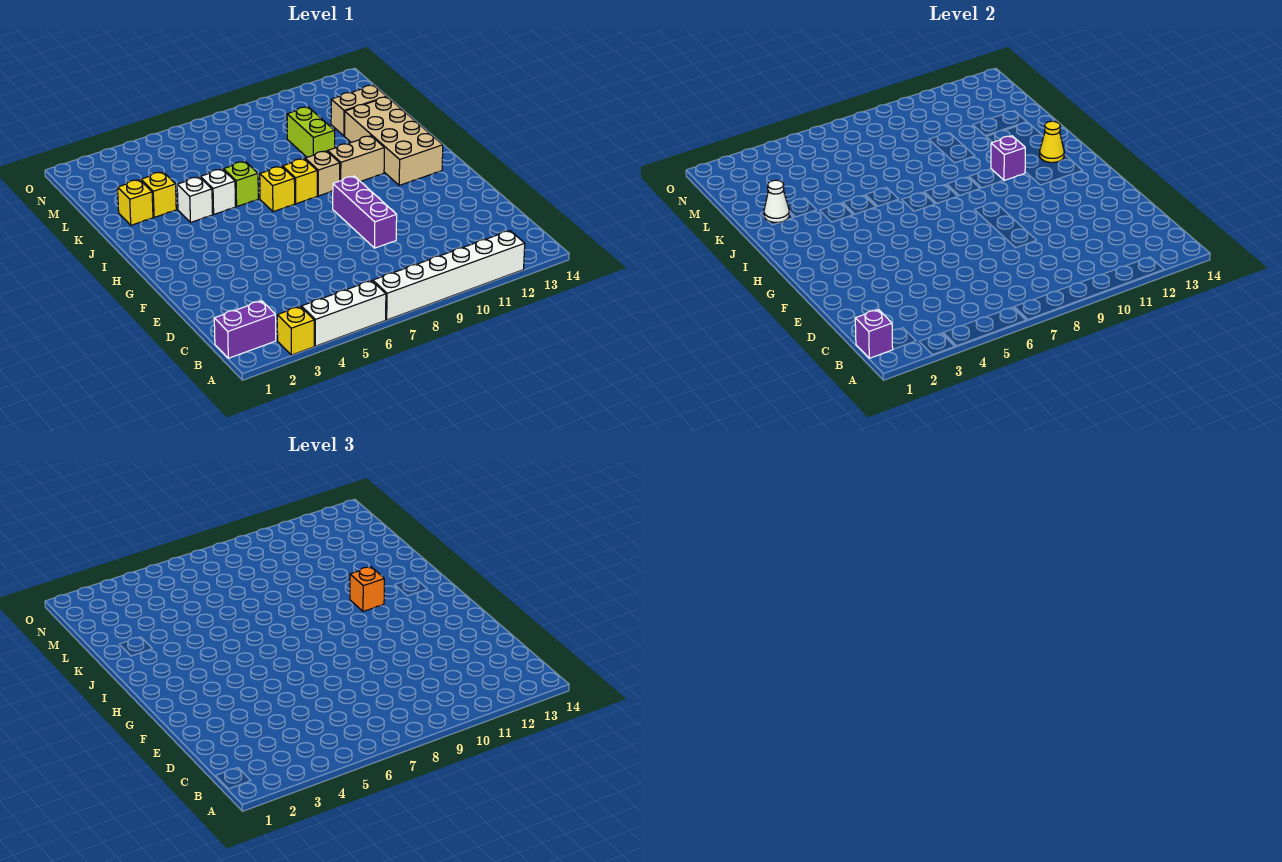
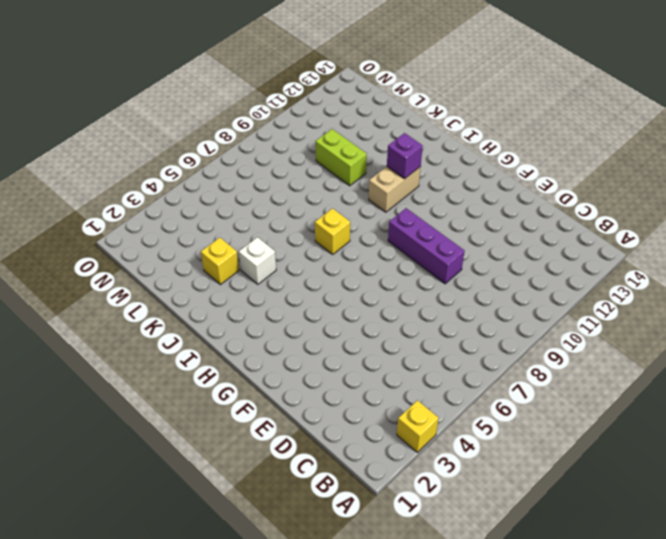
none -> white 1x3 brick [301,281,386,346]
none -> white 1x6 brick [373,231,525,320]
none -> purple 1x2 brick [214,301,276,358]

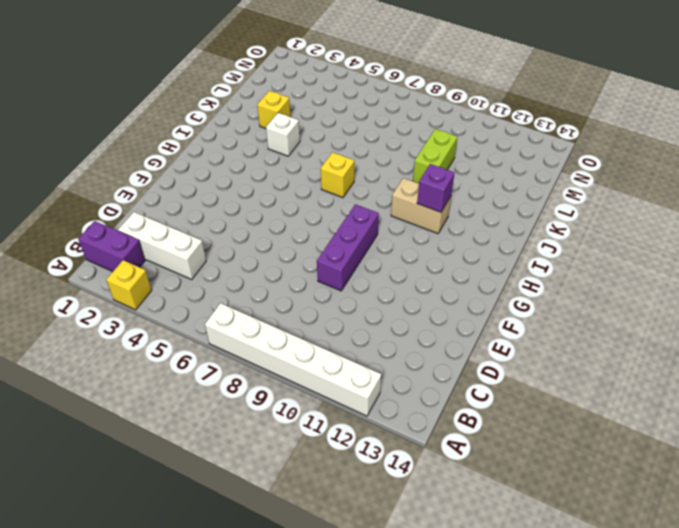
white 1x3 brick [118,212,206,279] -> white 1x3 brick moved to [301,281,386,346]
none -> tan 2x4 brick [345,97,443,185]
none -> yellow 1x1 brick [283,159,317,204]
none -> tan 1x1 brick [305,151,340,196]

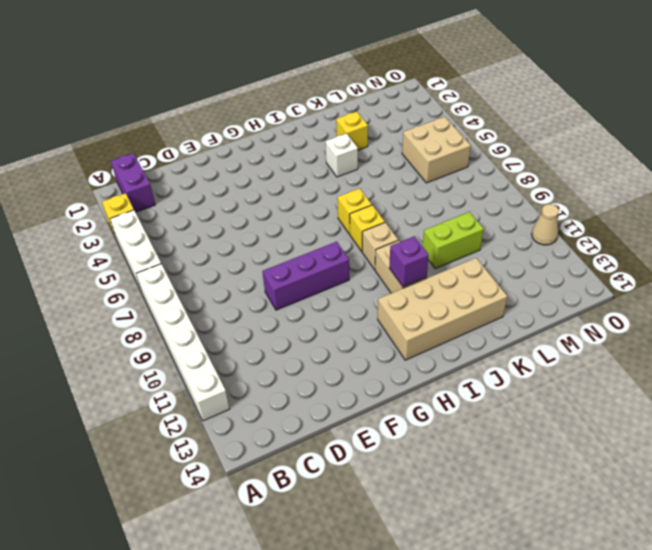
tan 2x2 brick [402,117,471,183] -> none
tan 1x1 cone [532,204,559,245] -> none
none -> white 1x1 brick [200,169,236,214]
none -> lime 1x1 brick [223,161,258,206]
none -> yellow 1x1 brick [118,180,153,225]

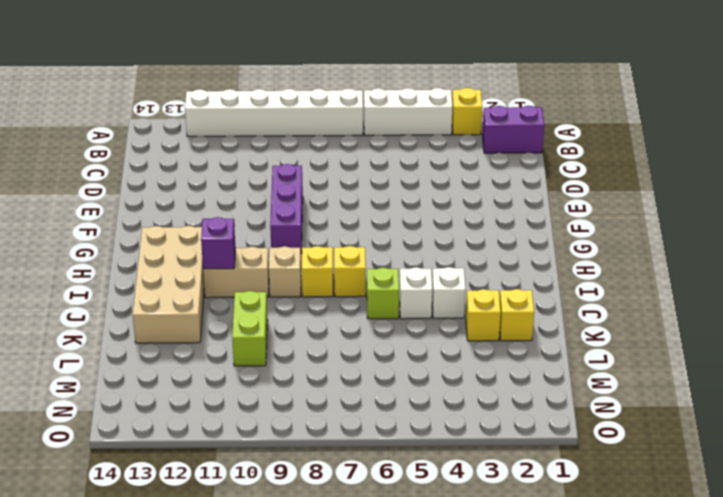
none -> tan 1x2 brick [331,85,387,136]
none -> purple 1x1 brick [855,310,893,358]
none -> yellow 1x1 cone [1040,121,1064,163]

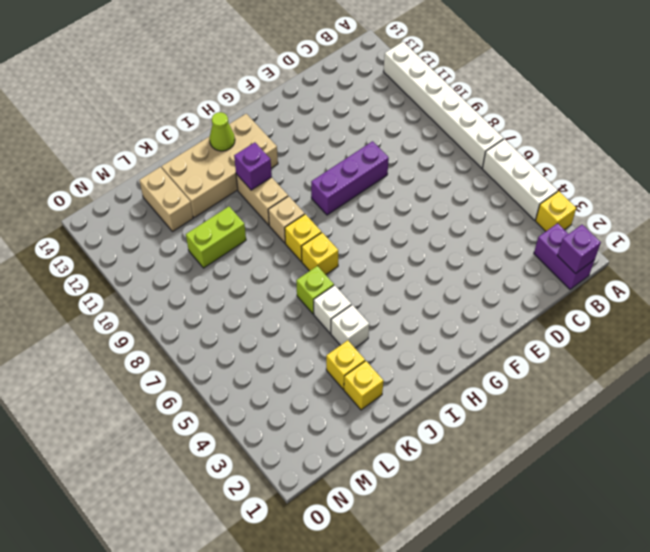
lime 1x1 cone [209,112,235,151] -> yellow 1x1 cone [1040,121,1064,163]
none -> white 1x1 cone [764,180,789,223]
none -> orange 1x1 brick [350,567,384,612]

